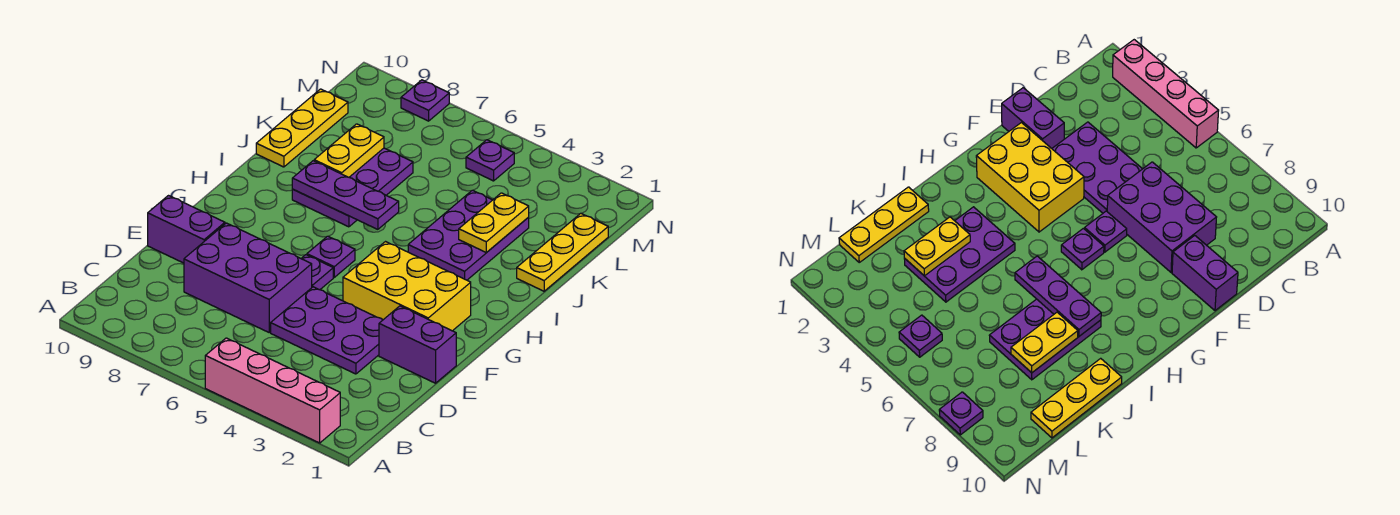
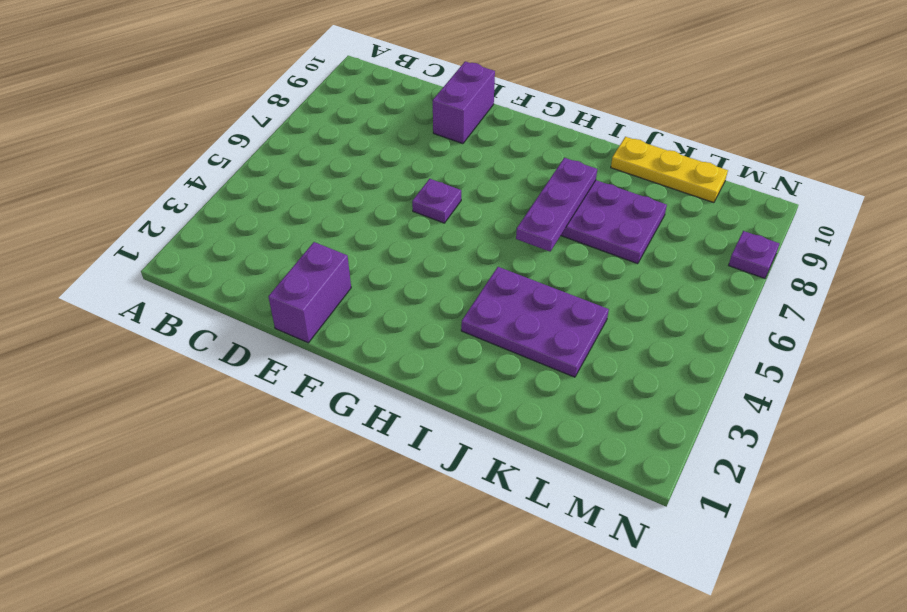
none -> pink 1x4 brick [205,338,340,443]
none -> purple 2x3 plate [271,287,382,374]
none -> purple 2x3 brick [184,223,312,332]

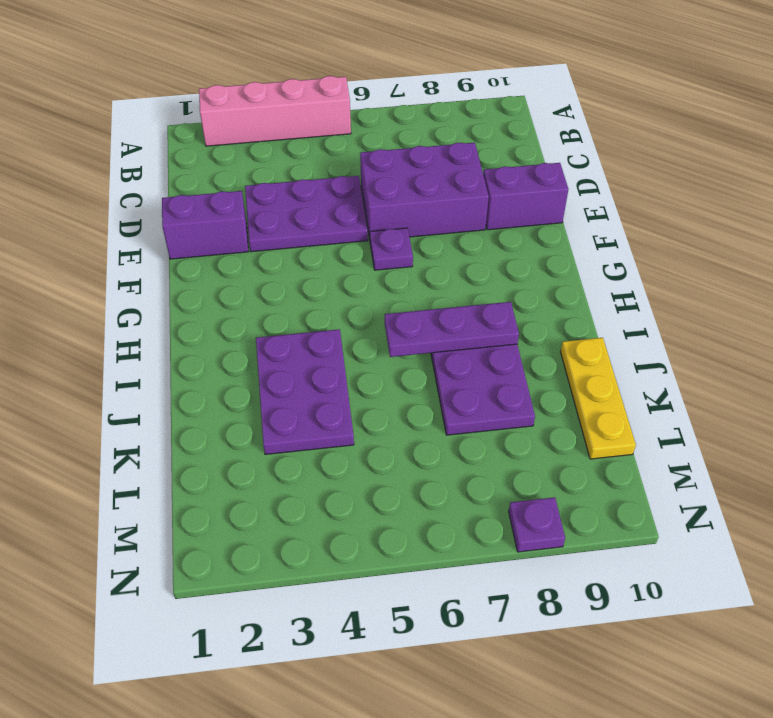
none -> yellow 2x3 brick [343,242,471,331]
none -> purple 1x1 plate [307,236,355,277]
none -> yellow 1x3 plate [517,213,608,291]

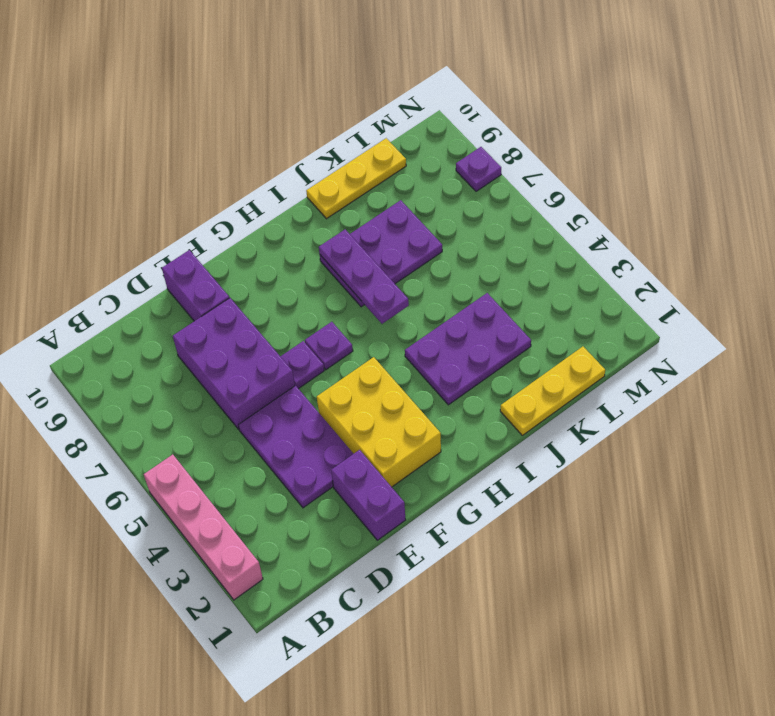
none -> purple 1x1 plate [466,140,514,181]
none -> yellow 1x2 plate [459,193,529,253]
none -> yellow 1x2 plate [314,124,384,177]

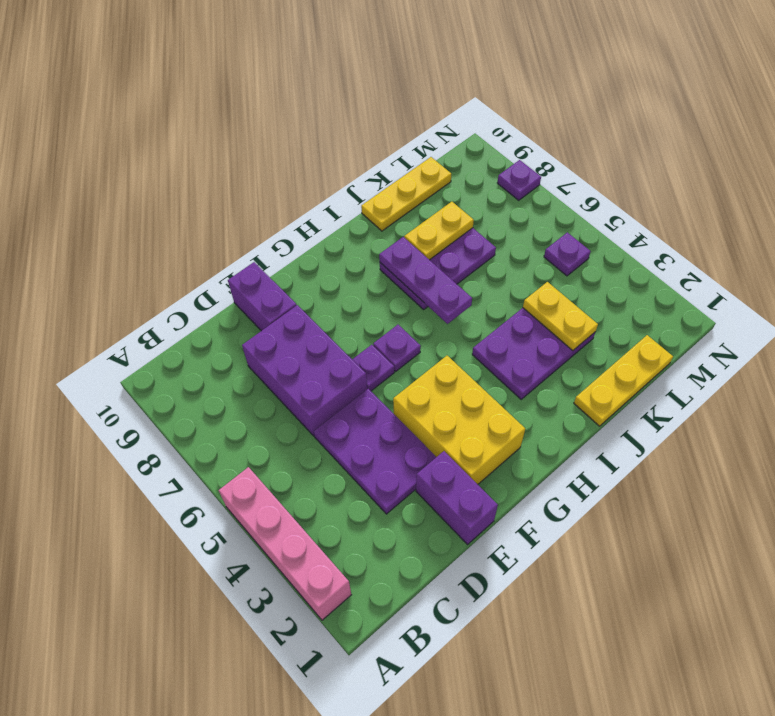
yellow 1x2 plate [523,282,598,351] -> yellow 1x2 plate turned to [459,193,529,253]

